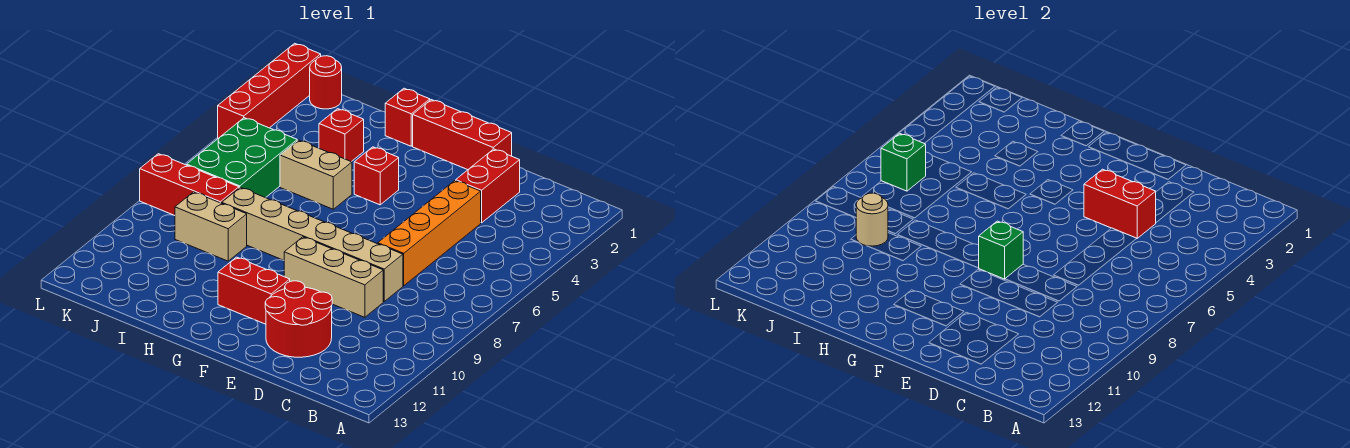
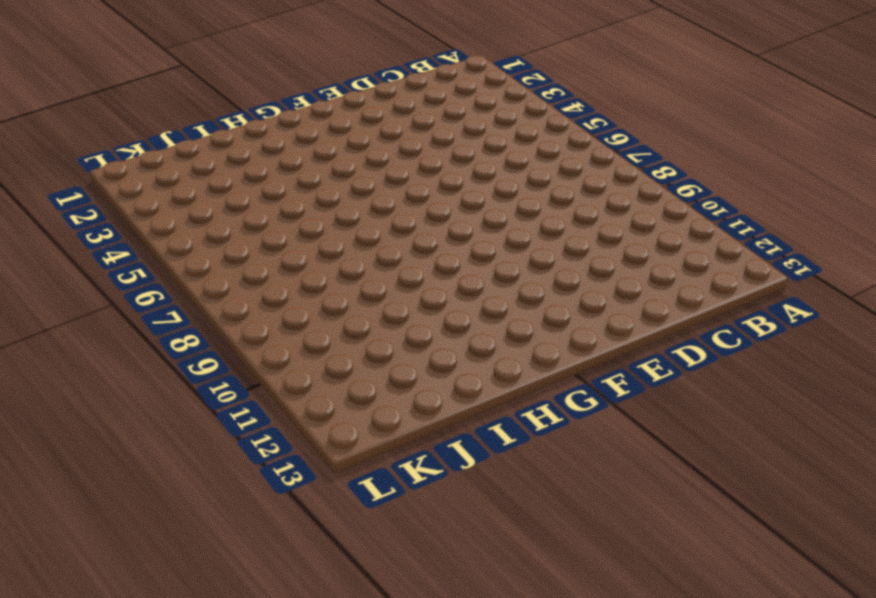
none -> red 1x2 brick [456,149,520,223]
none -> orange 1x4 brick [378,181,481,286]
none -> tan 1x6 brick [222,187,403,301]

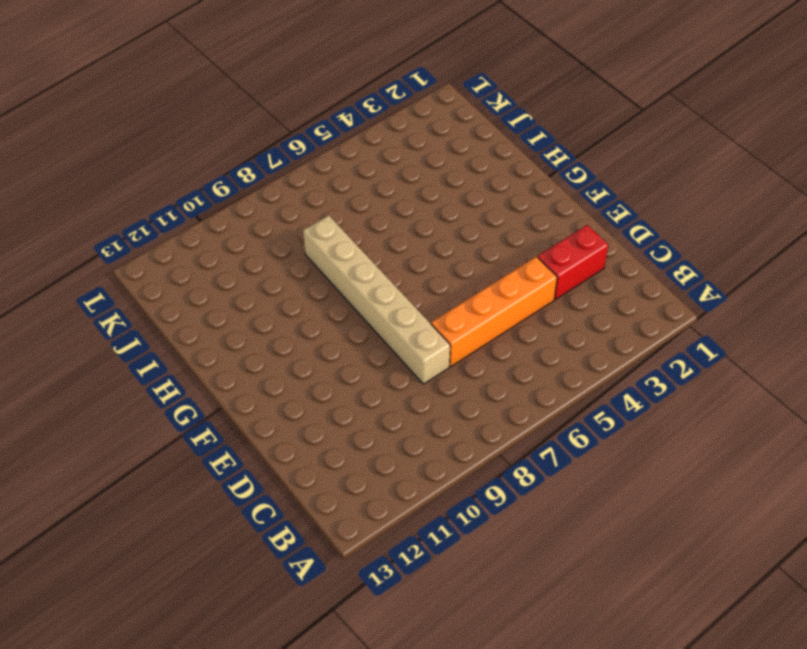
none -> tan 1x3 brick [284,237,383,317]
none -> red 2x2 round brick [265,281,332,357]
none -> red 1x3 brick [413,100,512,170]

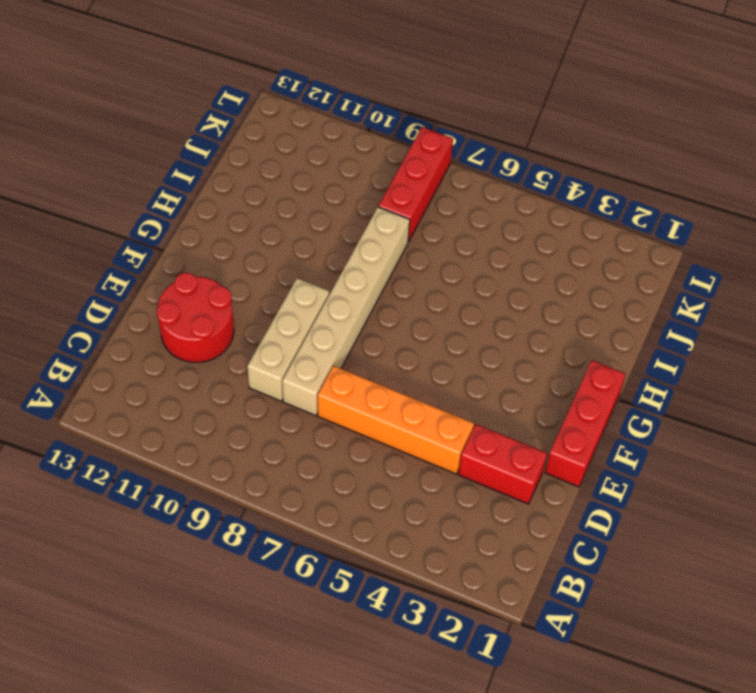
none -> red 1x2 brick [218,257,290,324]
none -> red 1x1 brick [354,147,399,205]
none -> red 1x1 brick [385,88,430,146]

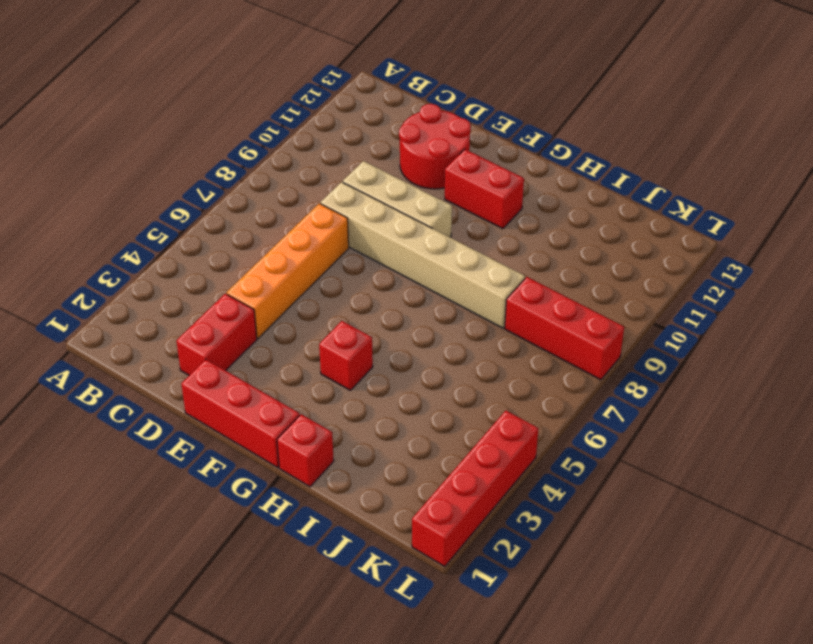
none -> tan 1x2 brick [280,140,352,209]
none -> red 1x1 brick [319,109,364,162]
none -> tan 1x2 brick [175,192,247,261]

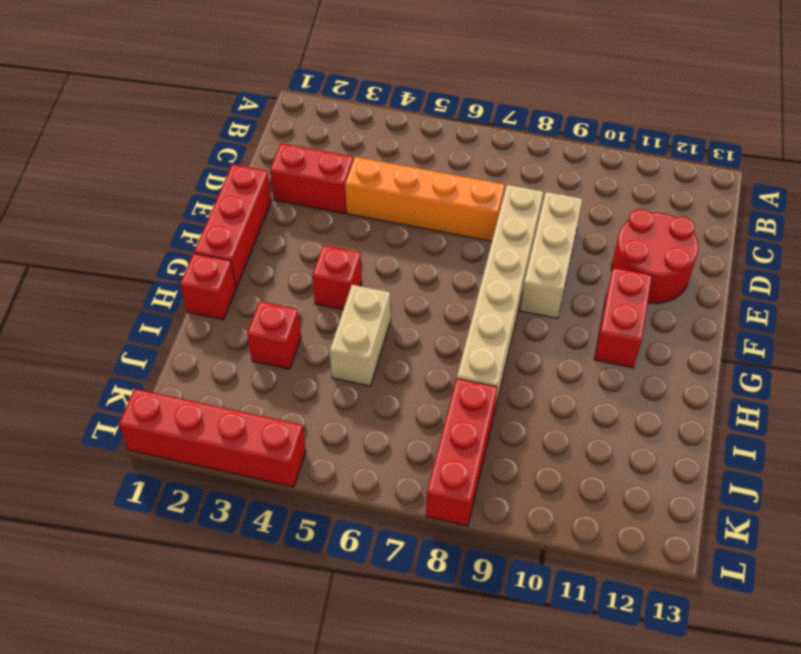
none -> tan 1x2 brick [175,192,247,261]
none -> green 2x3 brick [187,118,297,198]
none -> red 1x1 round brick [310,56,342,109]

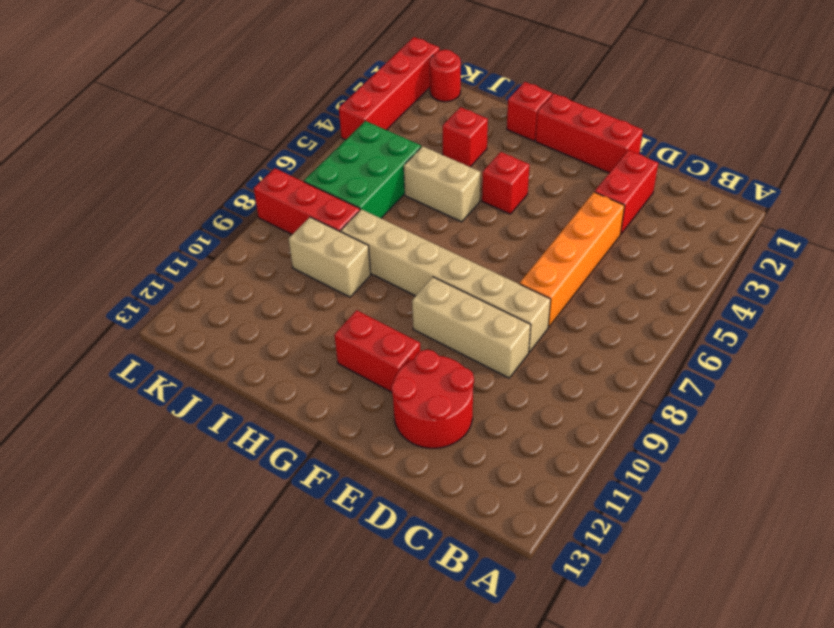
none -> red 1x2 brick [1084,169,1156,238]
none -> green 1x1 brick [979,221,1023,279]
none -> tan 1x1 round brick [856,193,888,246]

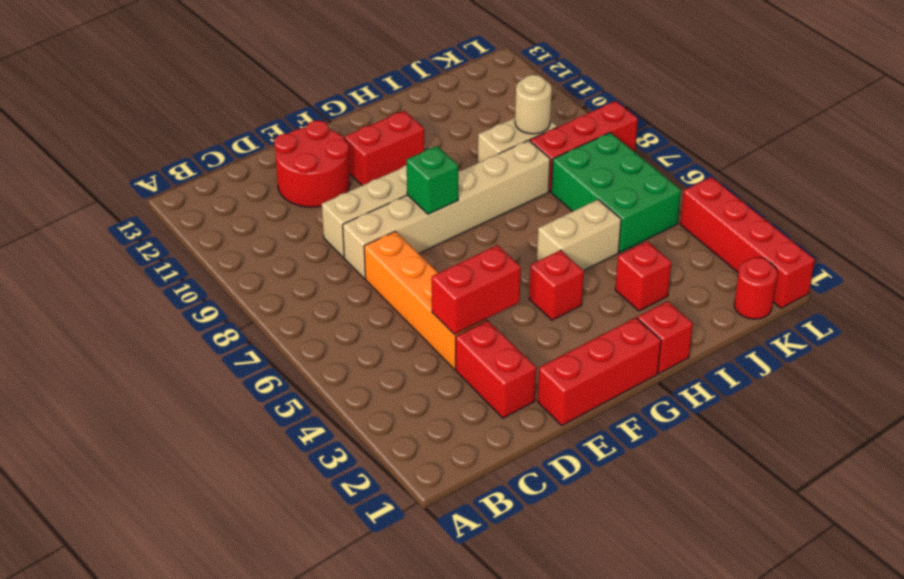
none -> green 1x1 brick [881,133,926,191]

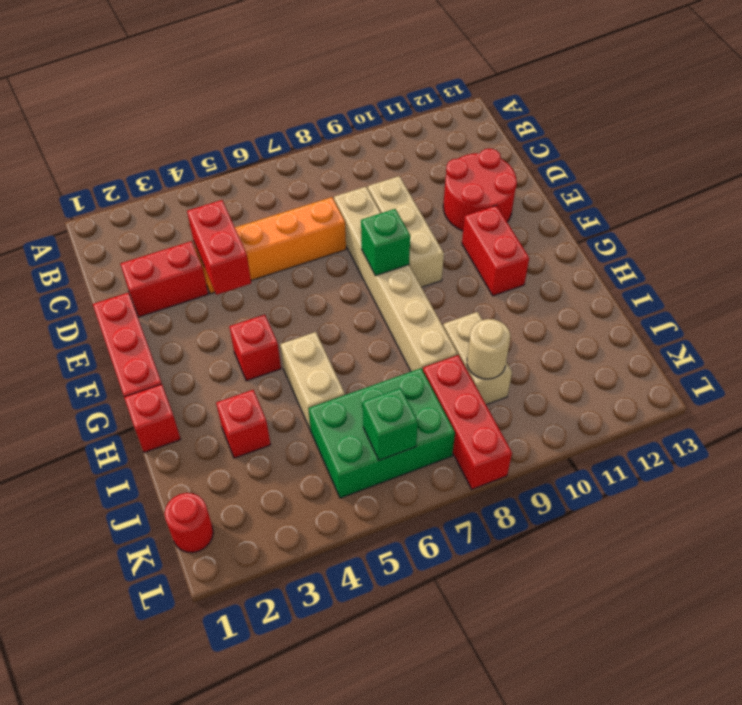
none -> red 1x4 brick [218,43,321,138]

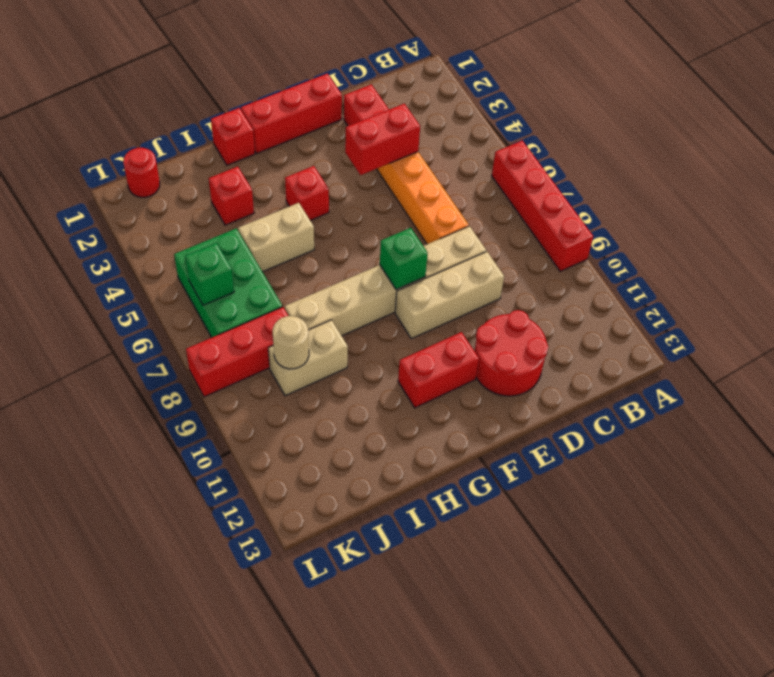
red 1x4 brick [492,140,593,272] -> red 1x4 brick moved to [218,43,321,138]

